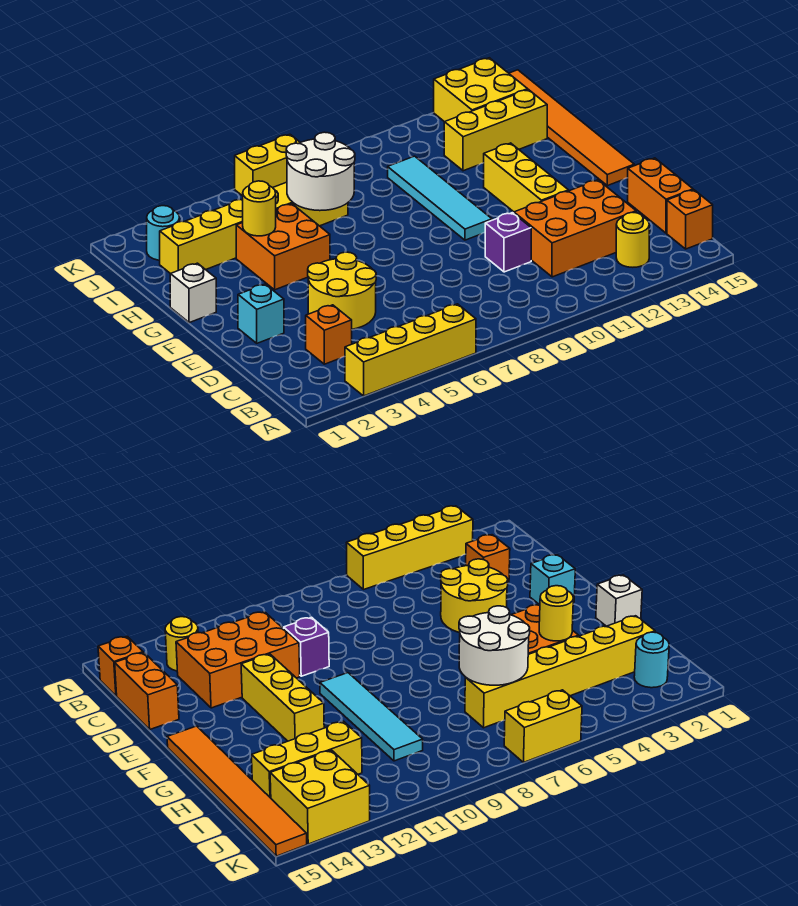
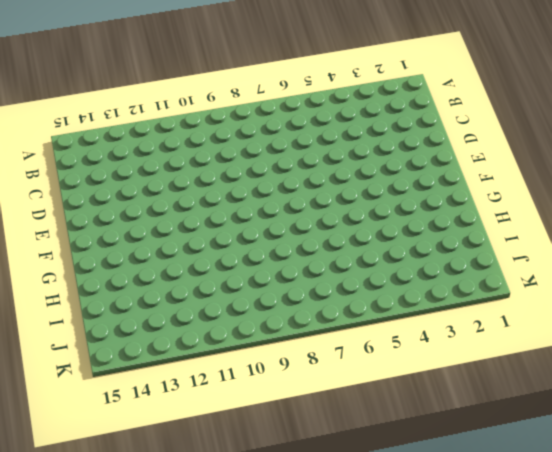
none -> yellow 1x4 brick [345,304,476,396]
none -> yellow 1x1 round brick [616,212,649,267]
none -> orange 1x1 brick [667,190,713,249]

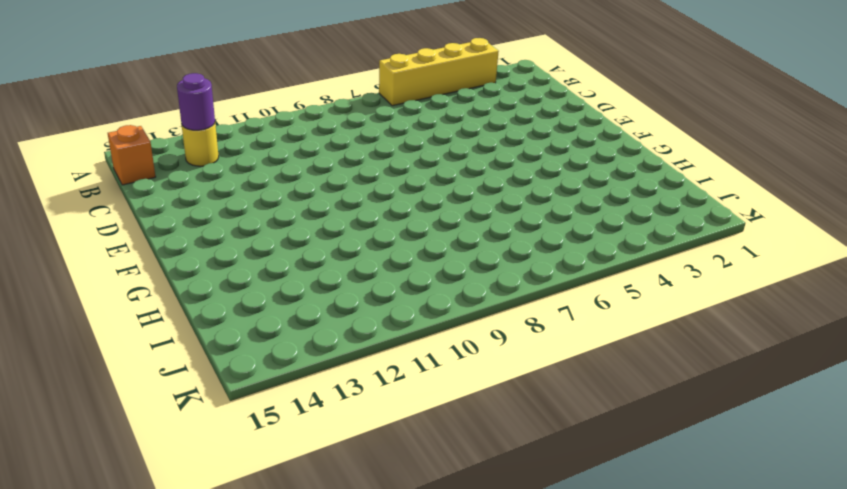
purple 1x1 round brick [177,73,215,130] -> none
none -> orange 1x1 brick [306,305,352,364]
none -> orange 2x3 brick [514,180,636,277]
none -> orange 1x2 brick [628,158,693,233]

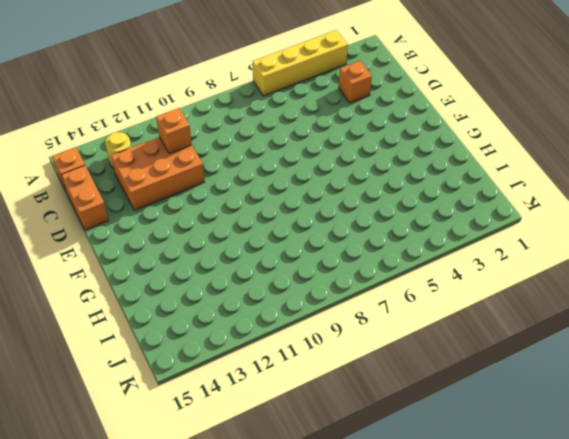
orange 1x1 brick [156,108,192,154] -> none
none -> yellow 2x2 round brick [308,252,376,329]
none -> purple 1x1 brick [485,213,531,272]
none -> cyan 1x1 brick [238,284,284,343]

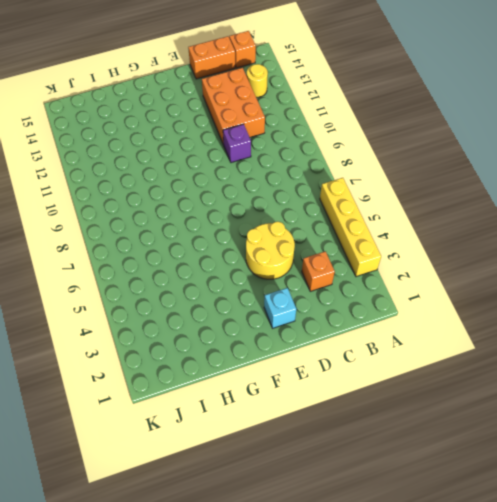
none -> yellow 1x3 brick [484,143,569,212]
none -> cyan 1x4 tile [388,156,492,240]
none -> orange 1x6 tile [509,70,634,186]

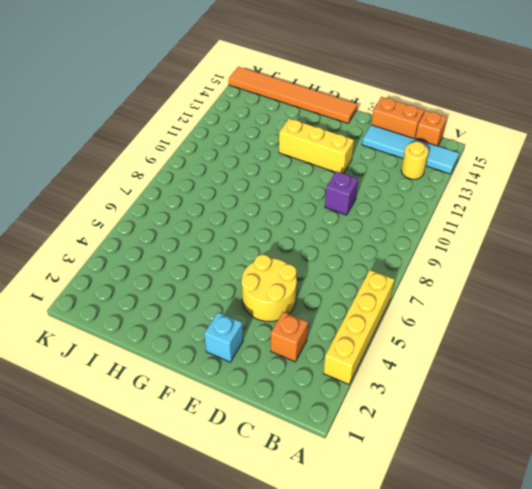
cyan 1x4 tile [362,125,459,174] -> cyan 1x4 tile moved to [388,156,492,240]
none -> orange 2x3 brick [514,180,636,277]
none -> white 1x1 brick [170,263,216,323]
none -> orange 2x2 brick [236,204,330,290]

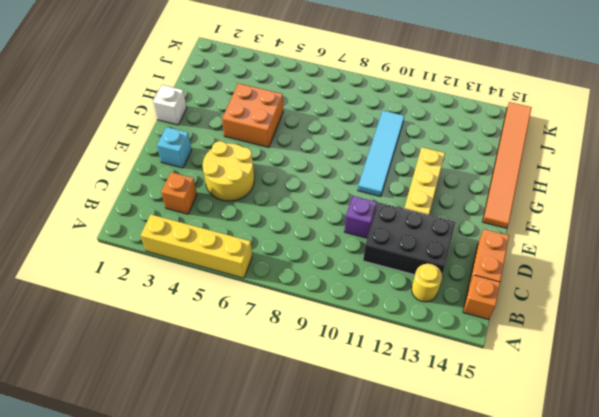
black 2x3 brick [363,202,455,275] -> orange 2x3 brick [514,180,636,277]
none -> yellow 1x6 brick [160,182,348,274]
none -> yellow 1x3 brick [444,90,547,171]
none -> cyan 1x1 round brick [147,206,180,260]

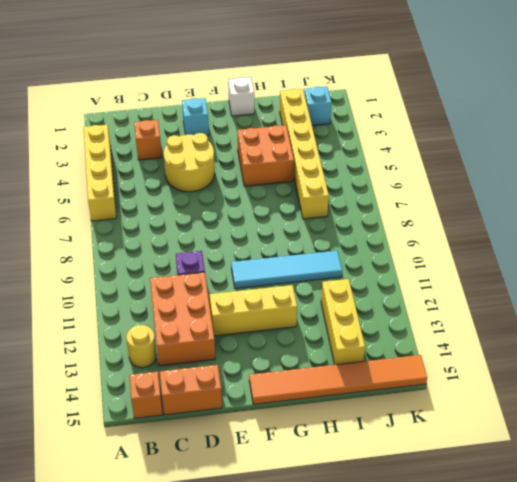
cyan 1x1 brick [304,87,332,125] -> cyan 1x1 round brick [147,206,180,260]
none -> yellow 2x2 brick [434,58,528,122]
none -> yellow 1x2 brick [235,134,300,196]
none -> yellow 1x1 round brick [243,181,276,236]

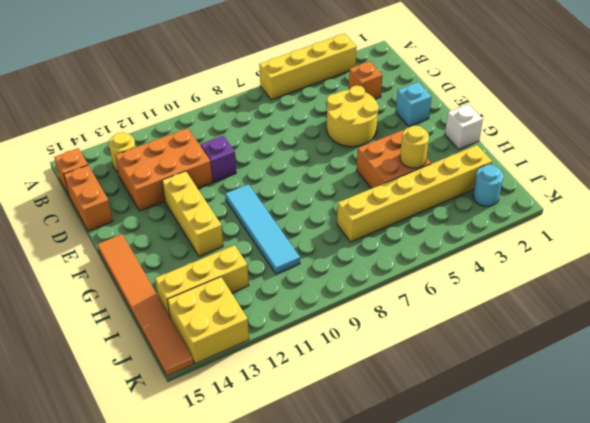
none -> yellow 1x2 brick [235,134,300,196]
none -> white 2x2 round brick [286,132,355,211]

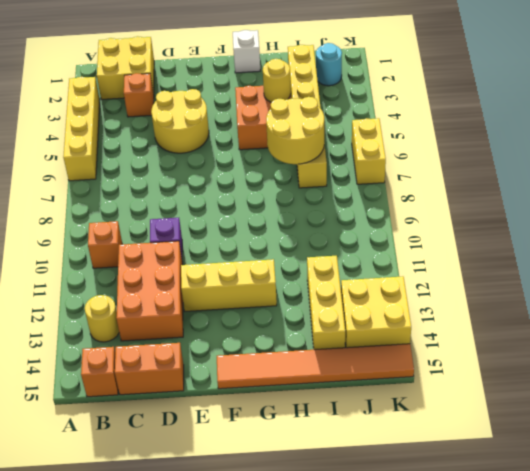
yellow 2x2 brick [97,36,154,100] -> none
orange 1x1 brick [88,221,122,268] -> none
yellow 2x2 round brick [266,97,324,164] -> white 2x2 round brick [286,132,355,211]
none -> cyan 1x1 brick [238,284,284,343]
none -> cyan 1x4 tile [388,156,492,240]

